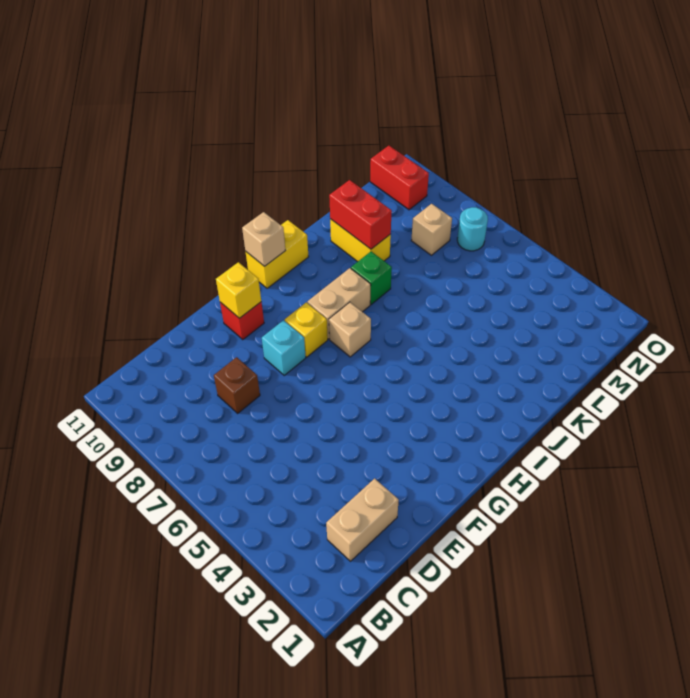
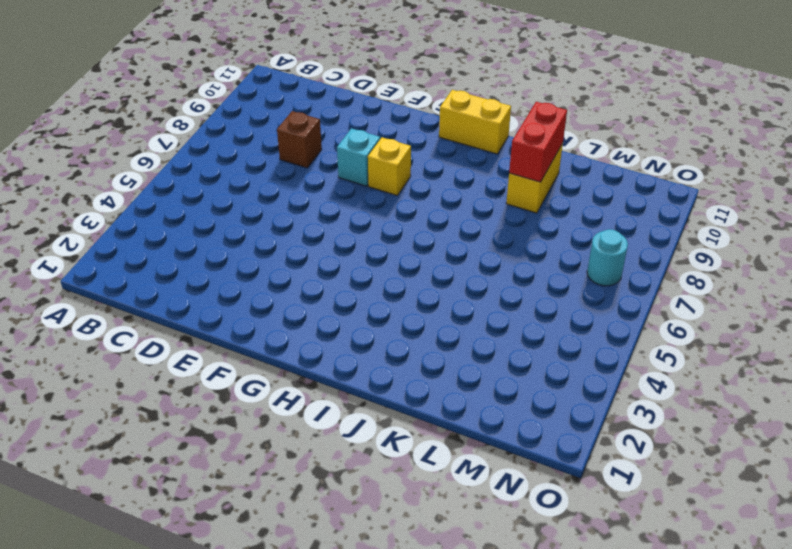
none -> tan 1x2 brick [326,478,399,561]
none -> red 1x1 brick [220,302,264,339]
none -> tan 1x1 brick [329,302,371,357]

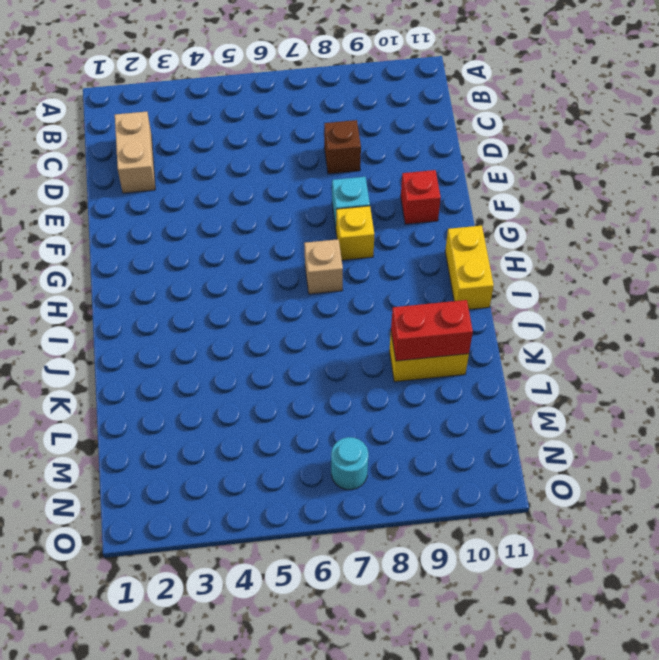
none -> tan 1x2 brick [307,268,371,339]
none -> green 1x1 brick [351,252,392,304]
none -> tan 1x1 brick [411,204,452,255]

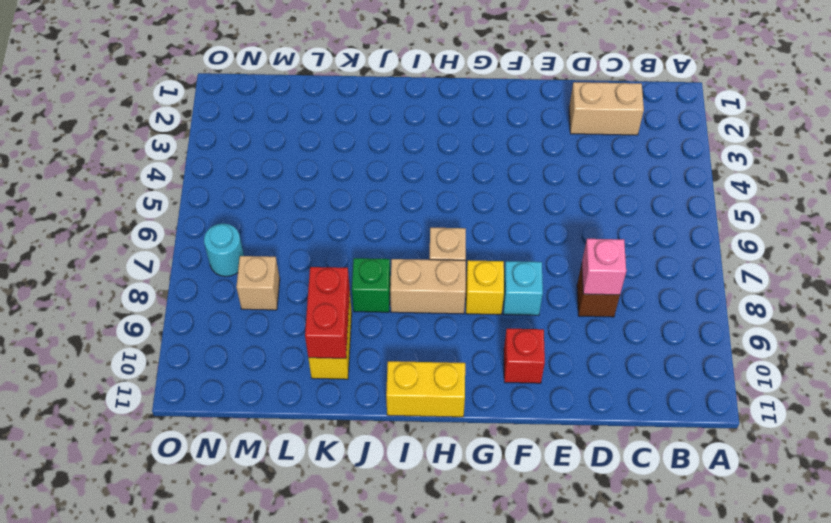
pink 1x1 brick [582,239,626,295] -> none
none -> red 1x2 brick [370,146,429,210]
none -> yellow 1x1 brick [216,262,261,318]
none -> tan 1x1 brick [242,212,286,266]

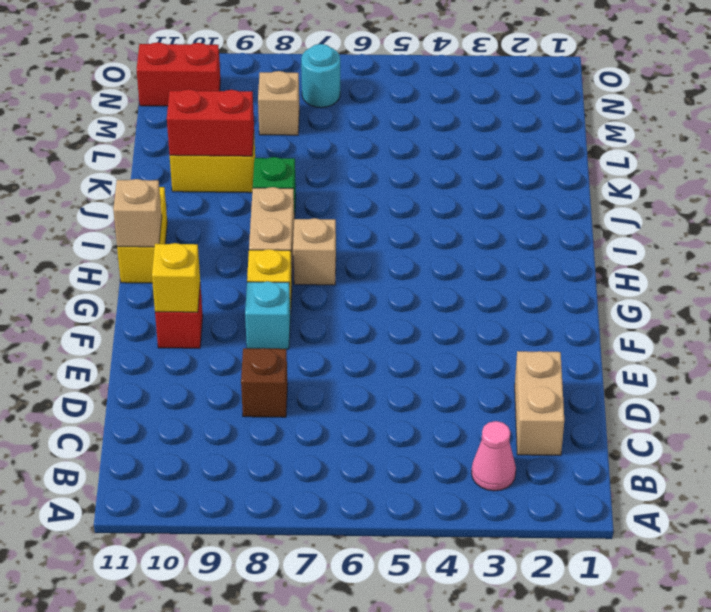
pink 1x1 cone [472,421,516,491] -> none

